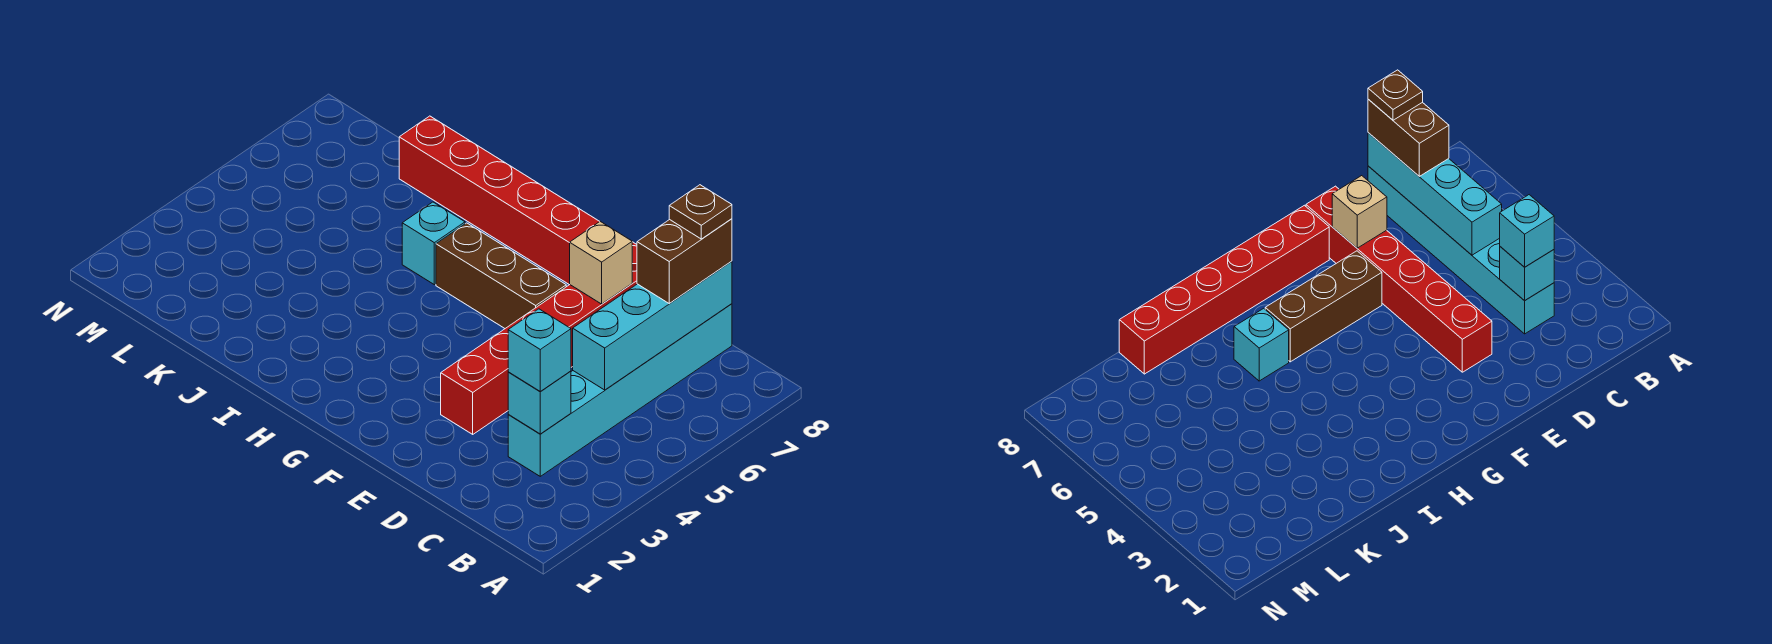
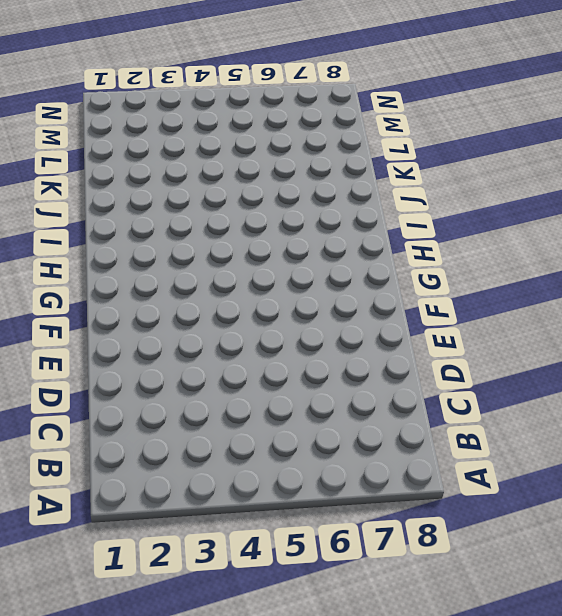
none -> cyan 1x6 brick [508,304,732,476]
none -> red 1x6 brick [441,242,637,434]

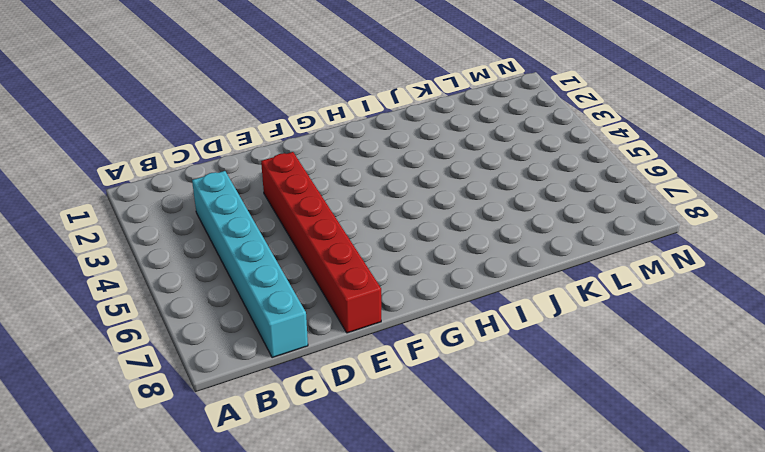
none -> brown 1x3 brick [436,223,566,328]
none -> red 1x6 brick [399,116,600,285]

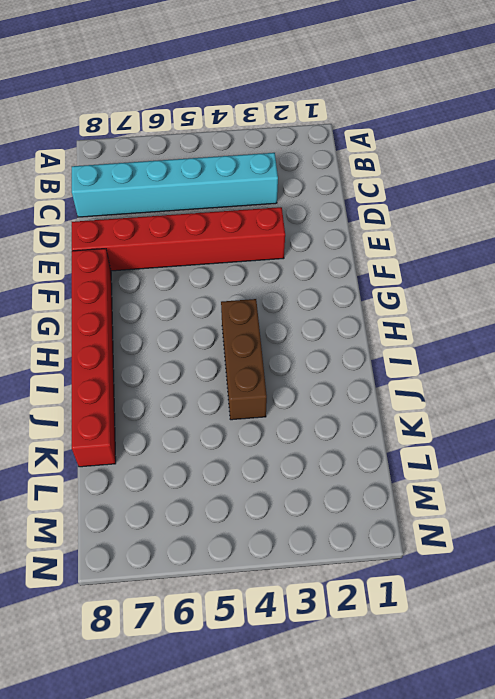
brown 1x3 brick [221,299,267,420] -> brown 1x3 brick moved to [436,223,566,328]
none -> cyan 1x1 brick [402,202,465,285]
none -> cyan 1x1 brick [508,371,571,434]

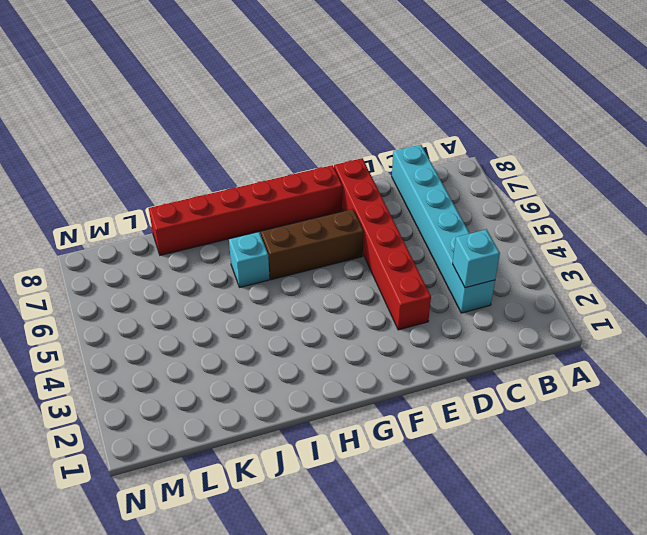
none -> cyan 1x4 brick [573,261,732,390]
none -> tan 1x1 brick [570,221,632,304]

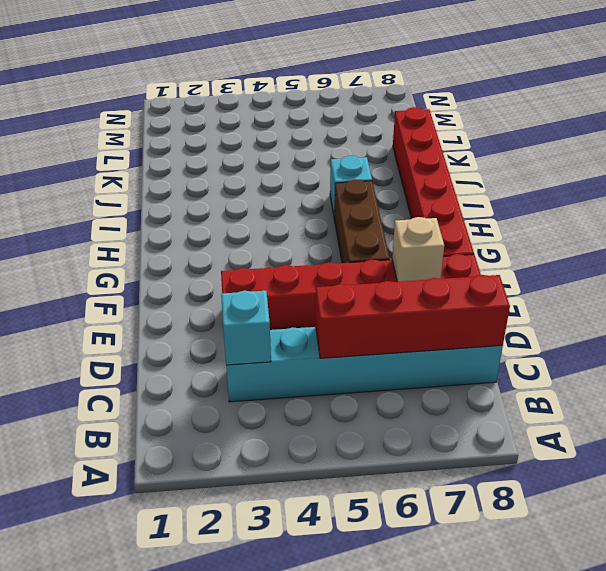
red 1x4 brick [316,275,510,358] -> cyan 1x4 brick [573,261,732,390]
none -> cyan 1x1 brick [508,309,571,392]
none -> brown 1x2 brick [637,219,732,304]

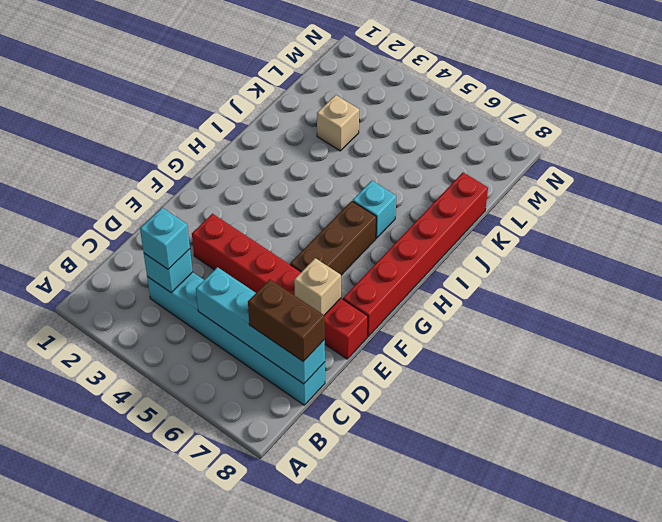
tan 1x1 brick [317,95,359,151] -> none
none -> brown 1x1 plate [669,185,732,239]

